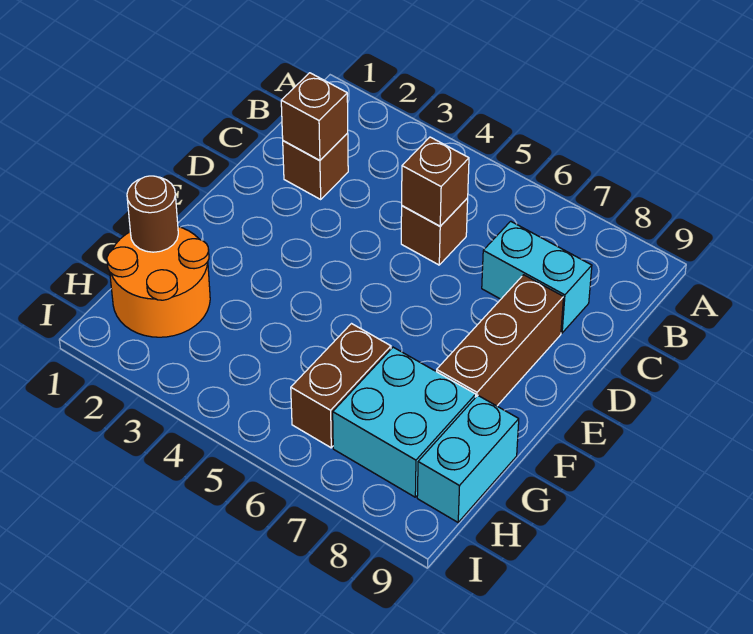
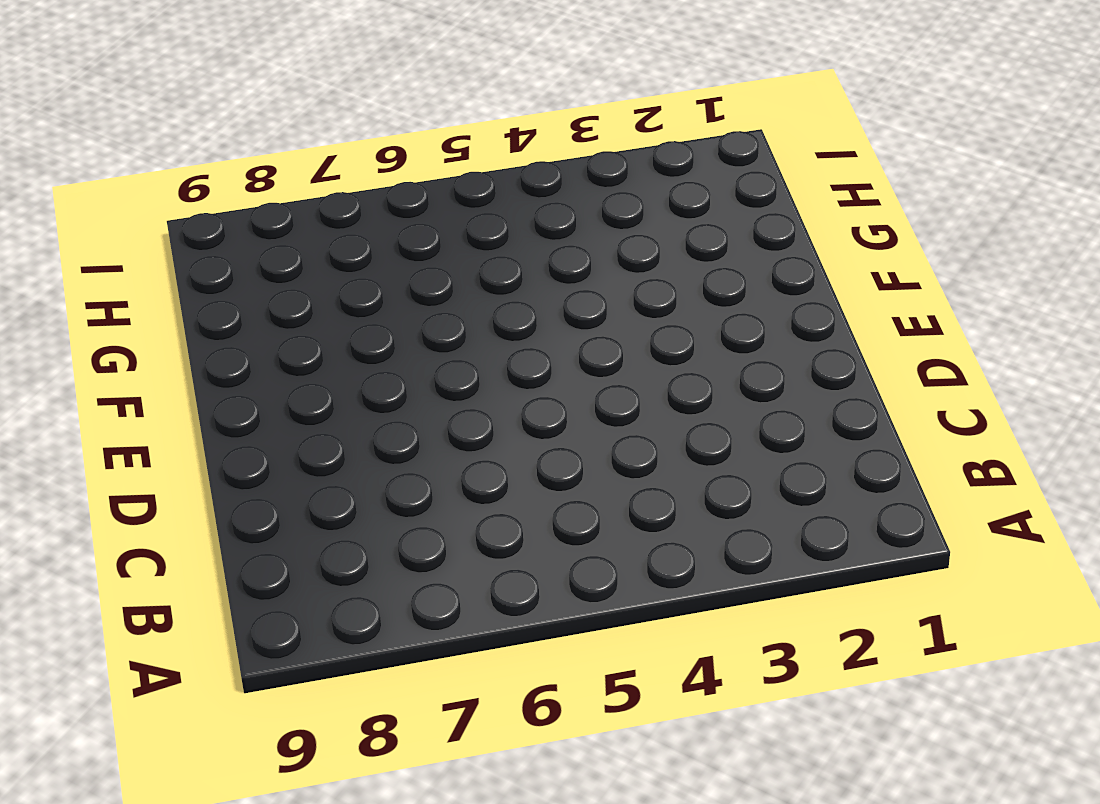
none -> brown 1x1 brick [283,133,348,199]
none -> brown 1x1 brick [401,198,468,265]

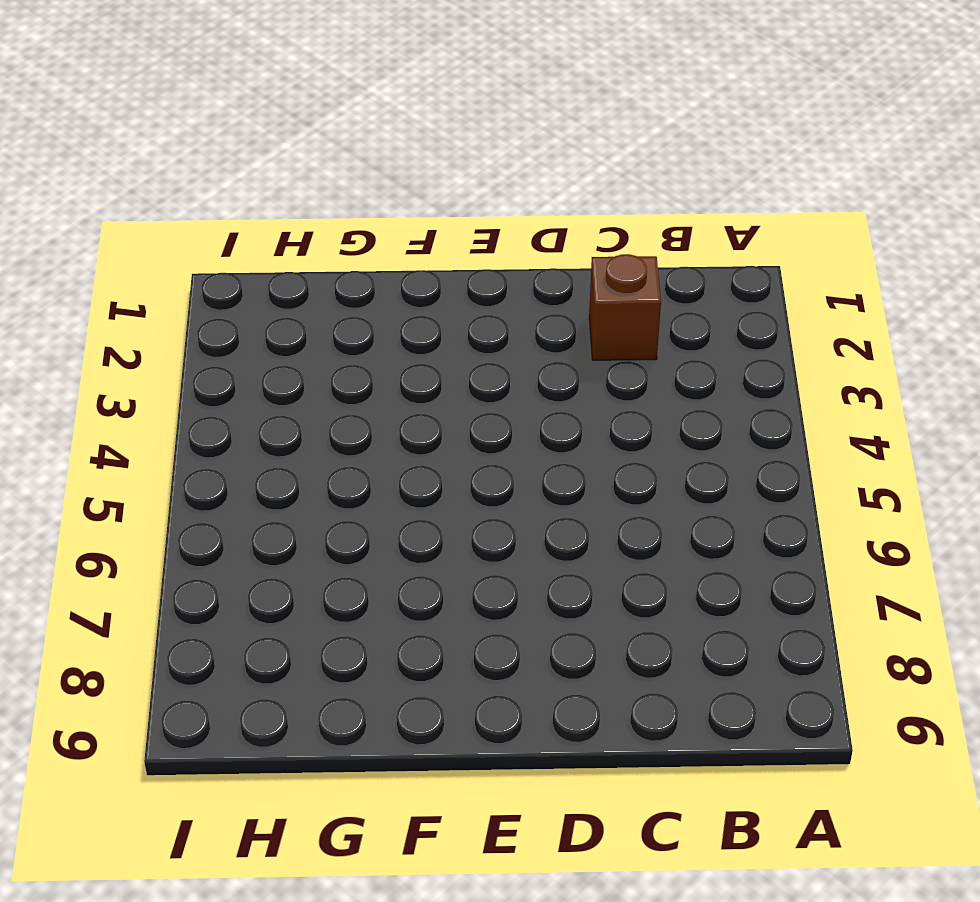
none -> brown 1x1 brick [401,198,468,265]
none -> cyan 1x2 brick [482,221,592,333]

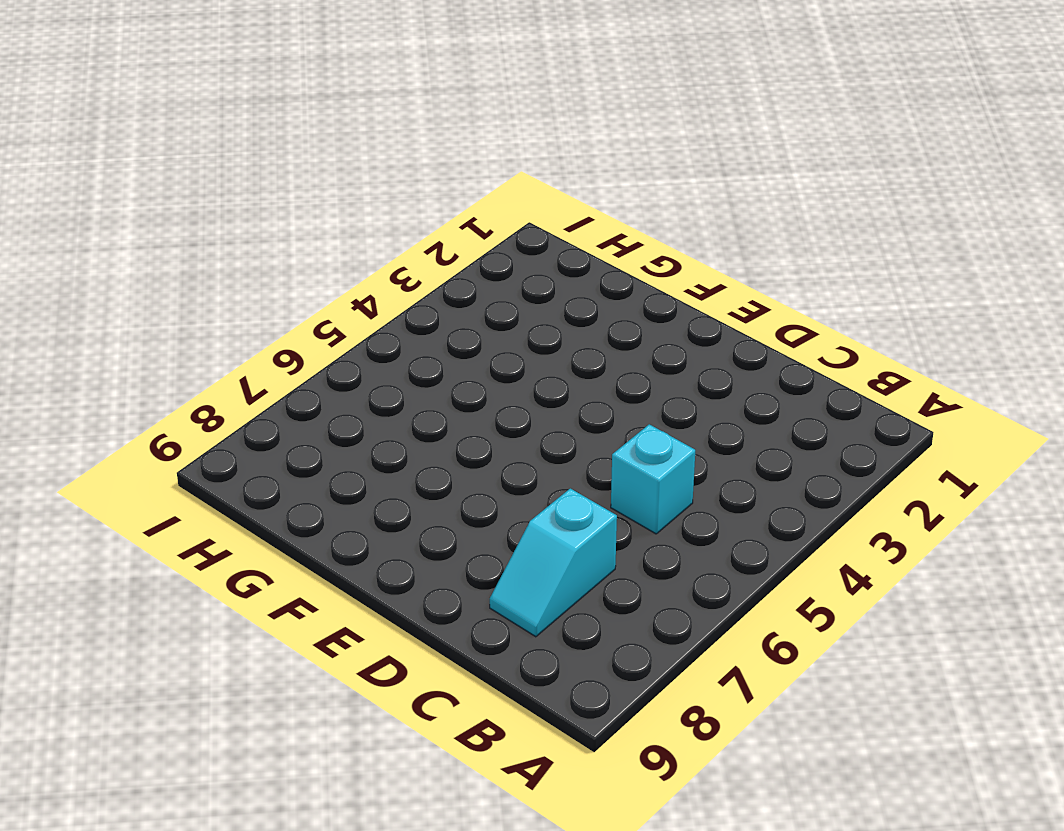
cyan 1x1 brick [611,424,695,534] -> brown 1x1 brick [401,198,468,265]
cyan 1x2 slope [490,488,617,637] -> cyan 1x2 brick [482,221,592,333]
none -> brown 1x1 brick [283,133,348,199]
none -> brown 1x3 brick [436,275,564,406]

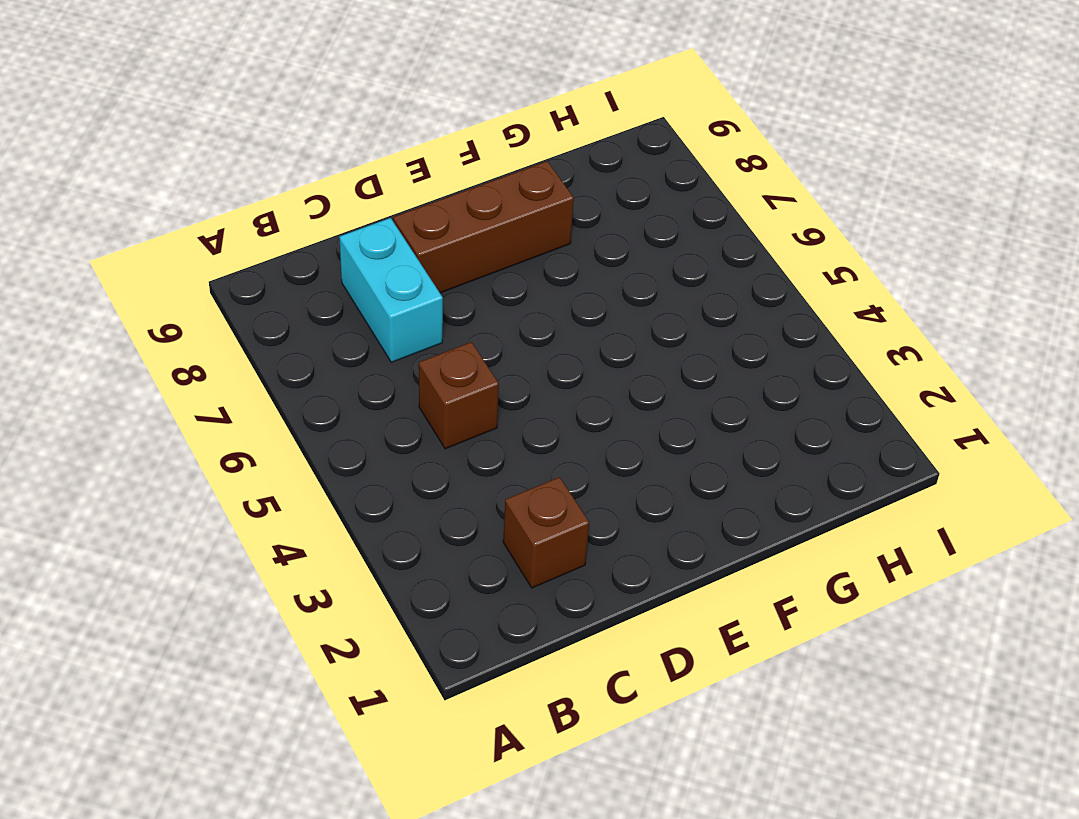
none -> orange 2x2 round brick [107,227,210,337]
none -> brown 1x2 brick [291,324,391,448]

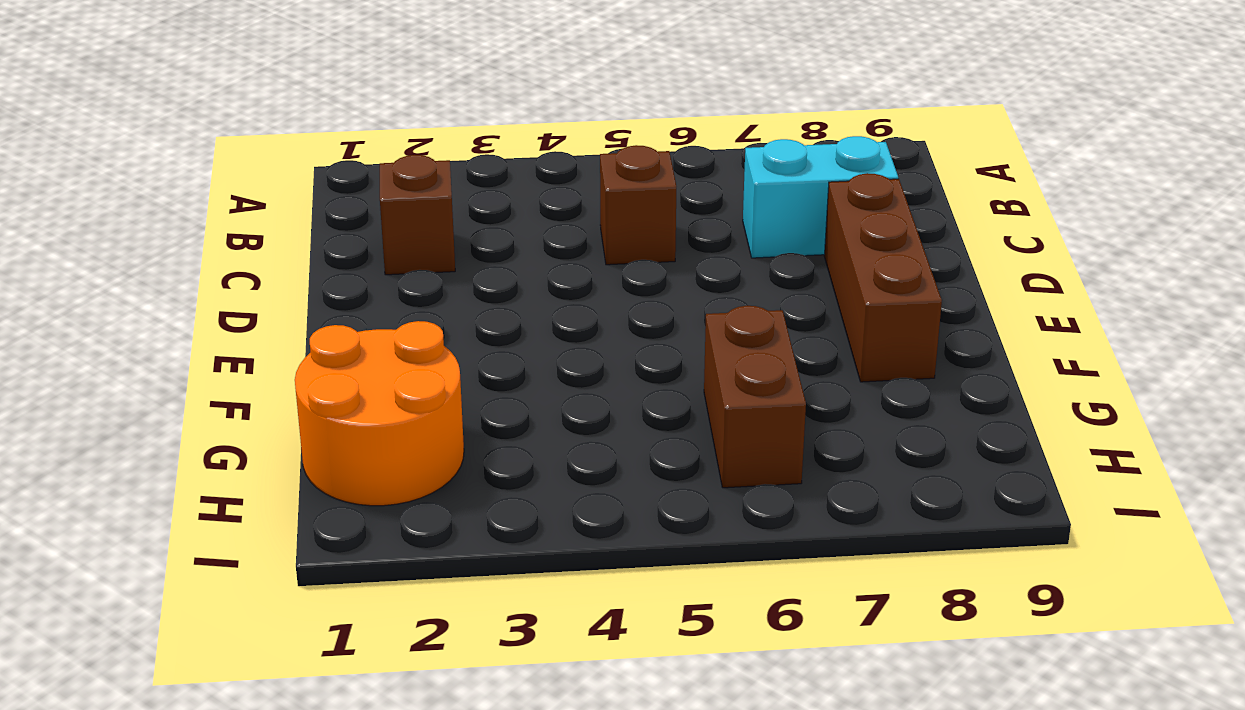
none -> cyan 2x2 brick [333,347,476,497]
none -> cyan 1x2 brick [417,396,519,522]

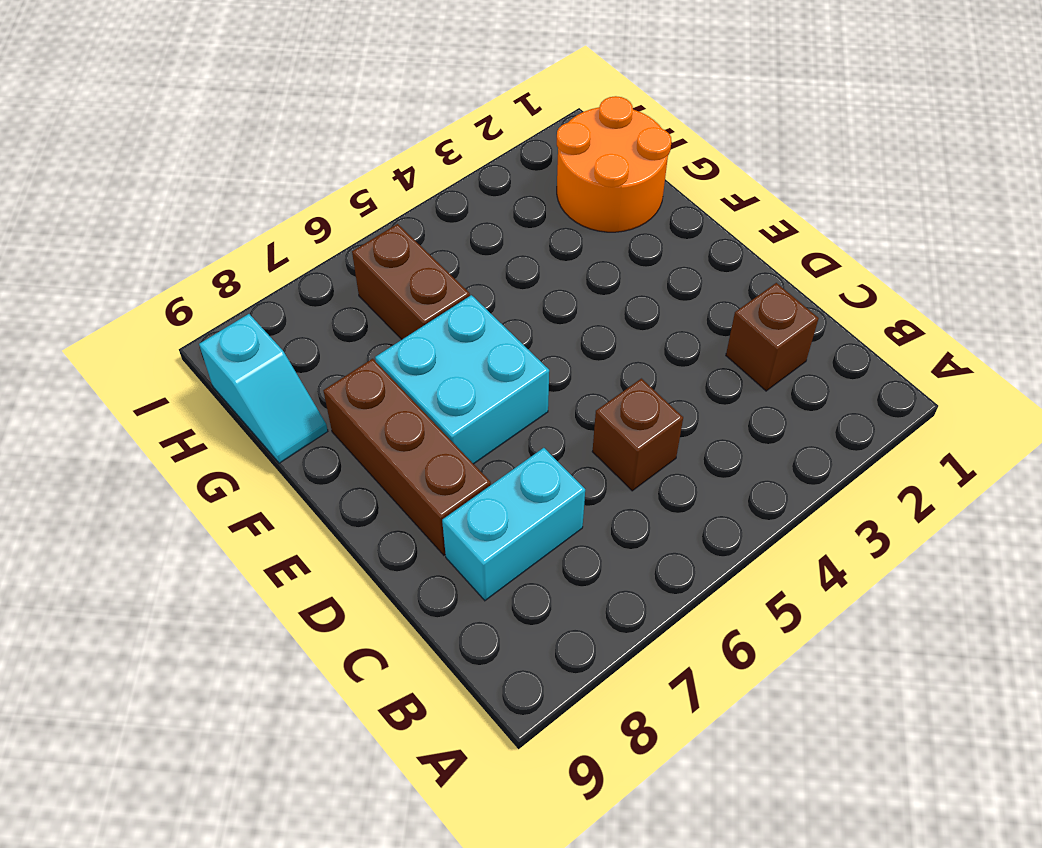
cyan 2x2 brick [375,295,549,464] -> cyan 2x2 brick moved to [333,347,476,497]
cyan 1x2 slope [199,314,328,463] -> cyan 1x2 brick [417,396,519,522]
none -> brown 1x1 brick [281,73,348,161]
none -> brown 1x1 brick [402,137,469,226]

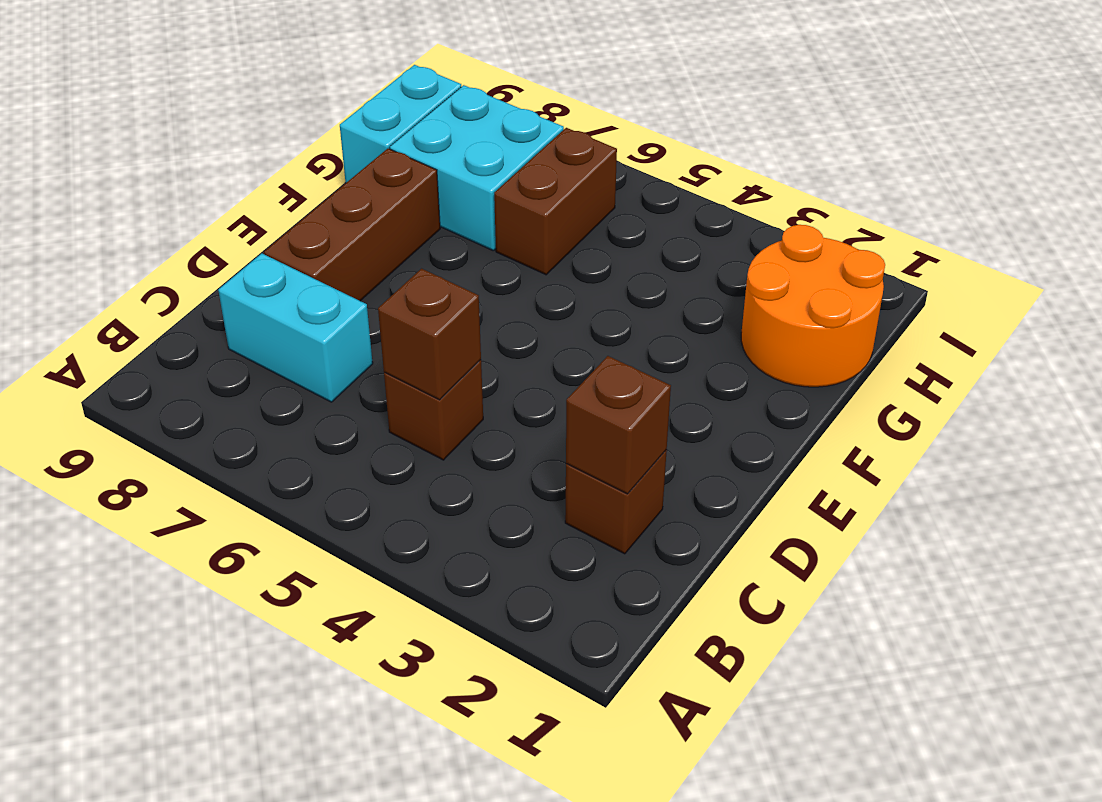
none -> brown 1x1 round brick [127,176,178,252]

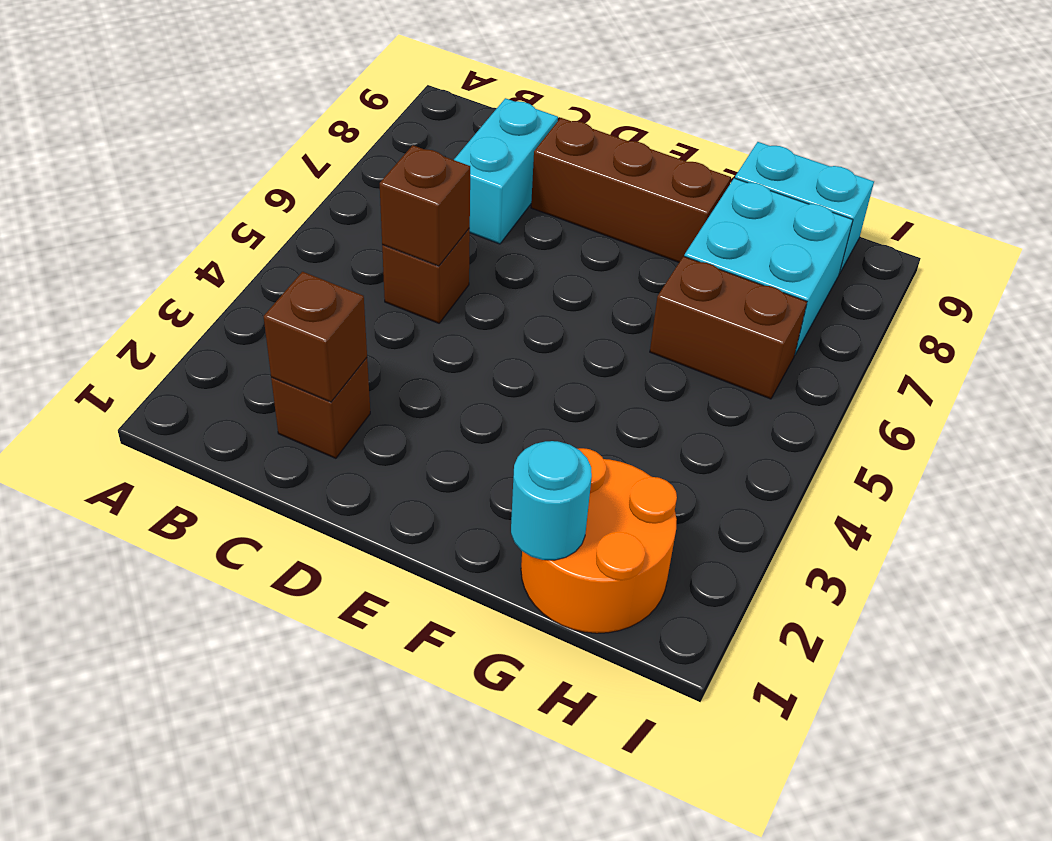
cyan 1x1 round brick [511,441,592,560] -> brown 1x1 round brick [127,176,178,252]

